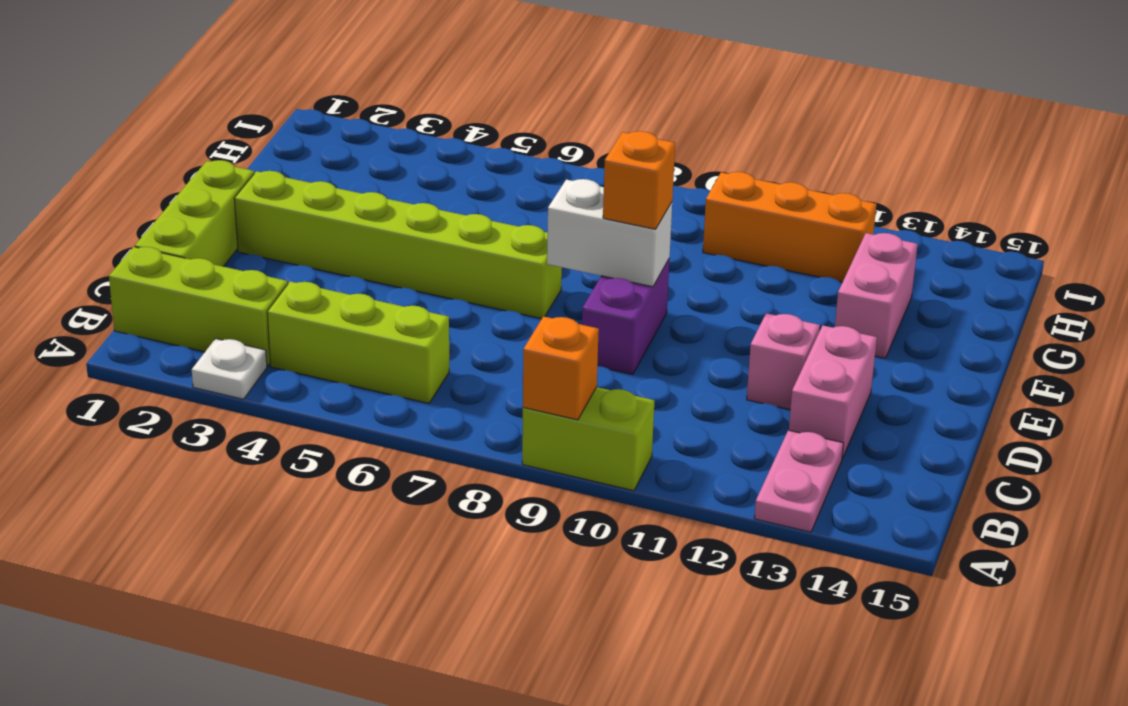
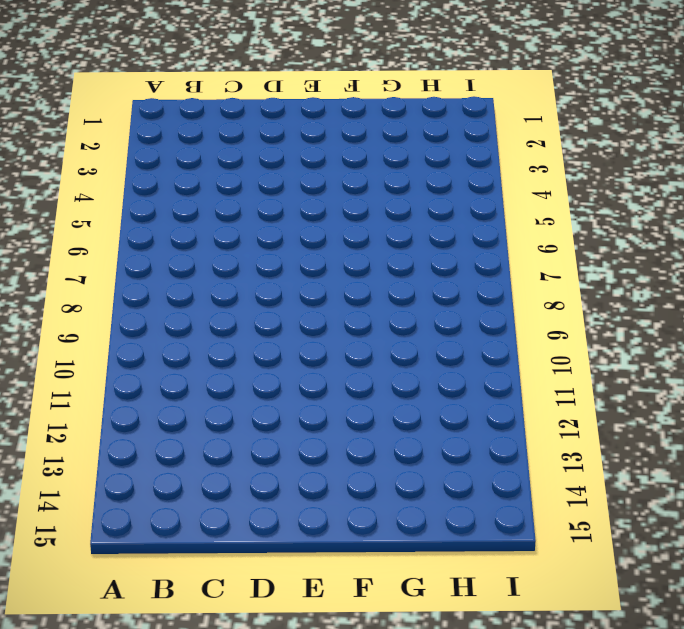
none -> white 1x1 plate [192,339,267,399]
none -> lime 1x2 brick [522,387,654,491]
none -> pink 1x2 plate [754,430,843,532]

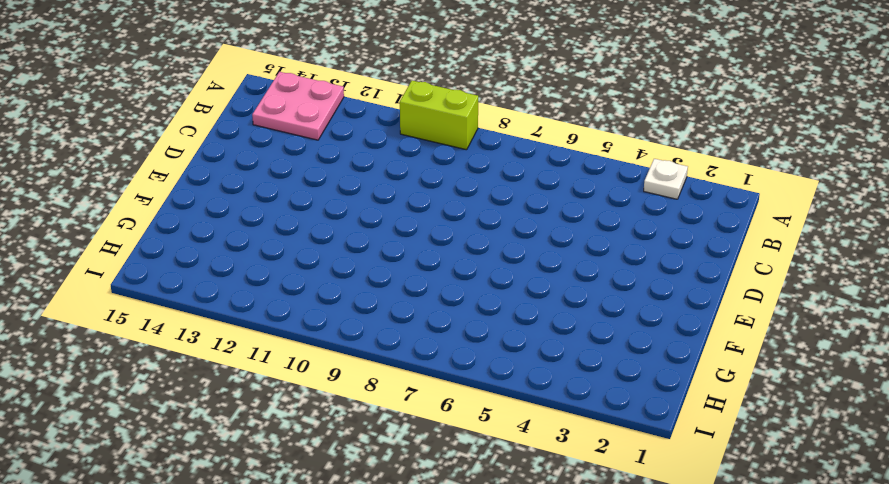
pink 2x2 plate [252,72,344,140] -> pink 1x2 plate [754,430,843,532]
none -> lime 1x3 brick [109,247,288,366]
none -> lime 1x3 brick [267,281,449,403]
none -> lime 1x3 brick [135,160,254,267]

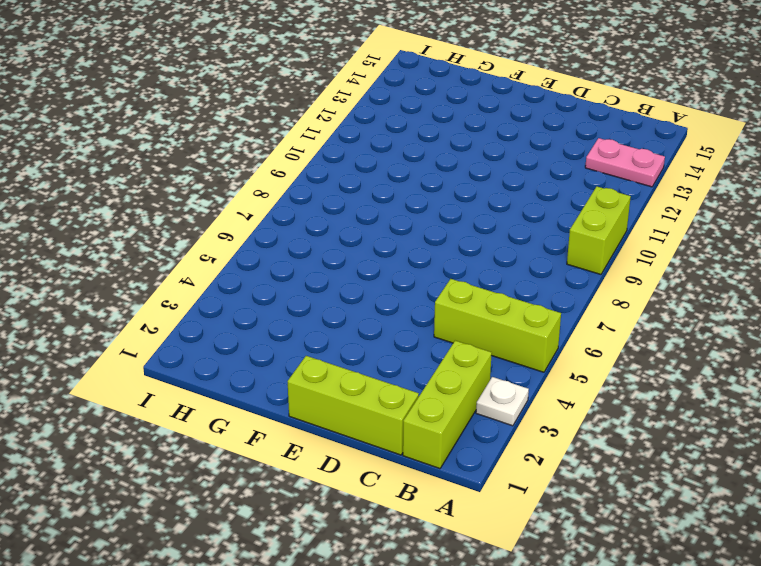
lime 1x3 brick [434,279,561,372] -> lime 1x3 brick turned to [267,281,449,403]
none -> pink 1x2 brick [789,325,877,459]
none -> purple 1x2 brick [582,260,669,374]
none -> pink 1x1 brick [747,313,820,409]

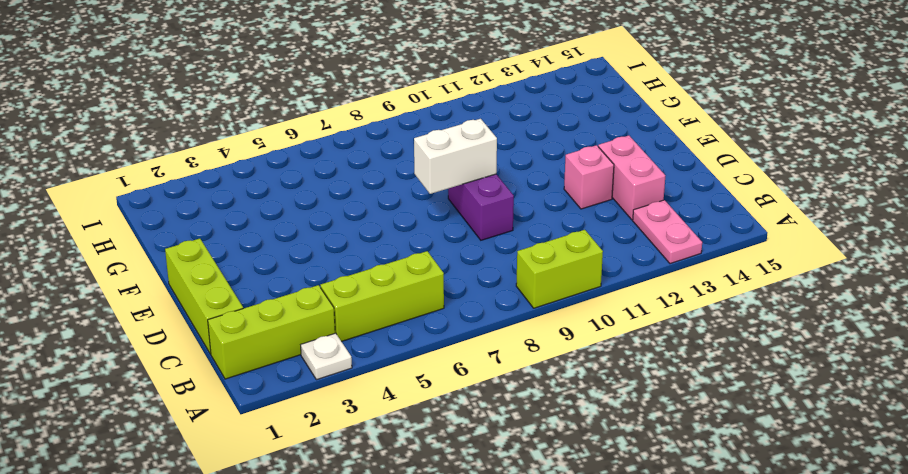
none -> lime 1x6 brick [234,171,562,319]
none -> pink 1x2 brick [835,233,918,358]
none -> orange 1x3 brick [703,172,876,282]

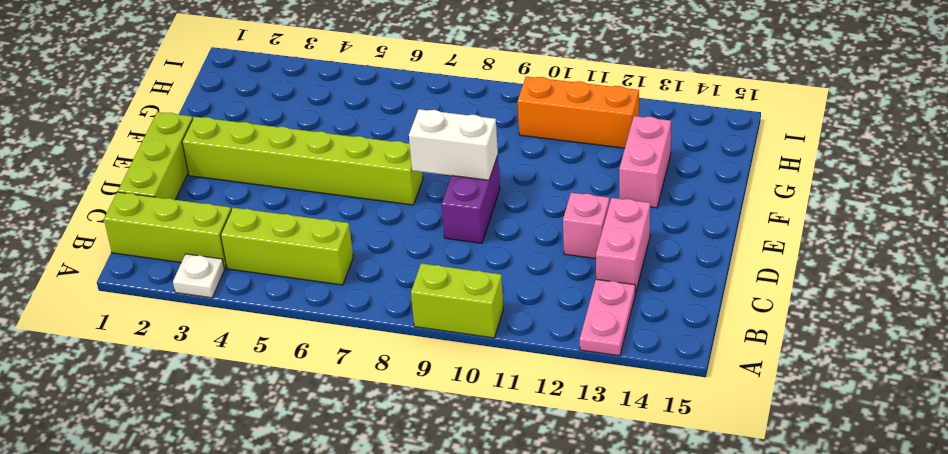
none -> orange 1x1 brick [523,316,599,420]
none -> orange 1x1 brick [603,131,675,229]

